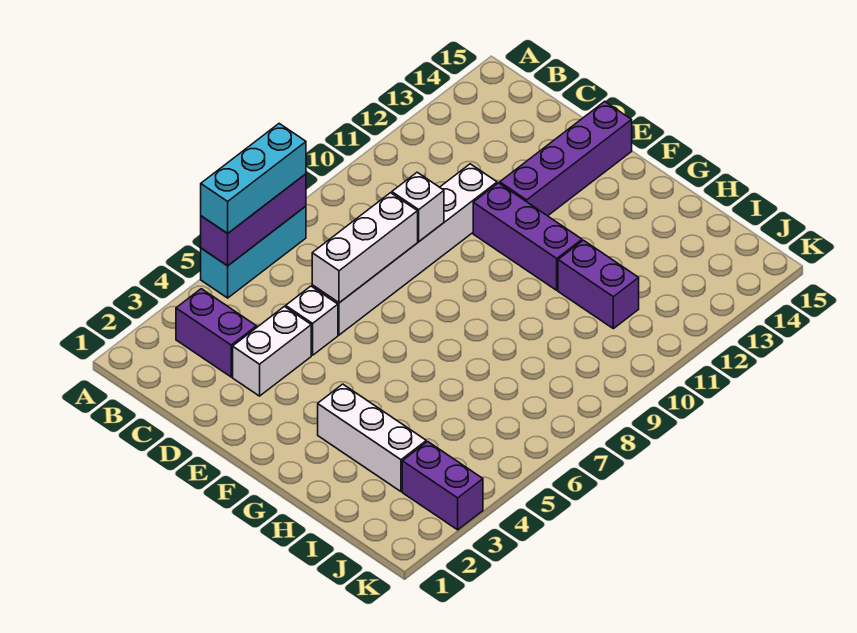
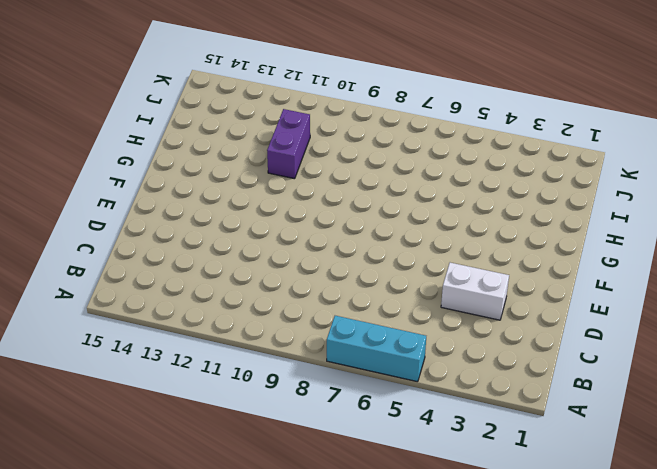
none -> purple 1x2 brick [176,289,257,377]
none -> white 1x1 brick [286,286,338,355]
none -> white 1x6 brick [312,164,497,335]

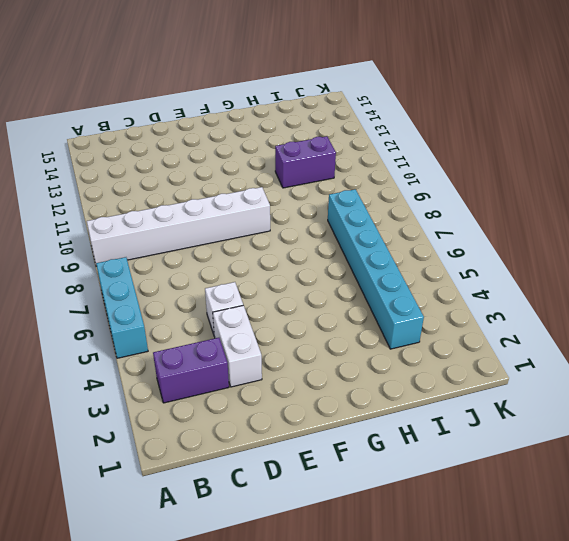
white 1x6 brick [87,187,270,266] -> white 1x6 brick turned to [312,164,497,335]
cyan 1x6 brick [328,189,424,349] -> white 1x3 brick [318,384,426,492]
none -> purple 1x3 brick [473,183,582,290]
none -> purple 1x4 brick [500,101,632,216]
none -> purple 1x2 brick [402,442,483,530]

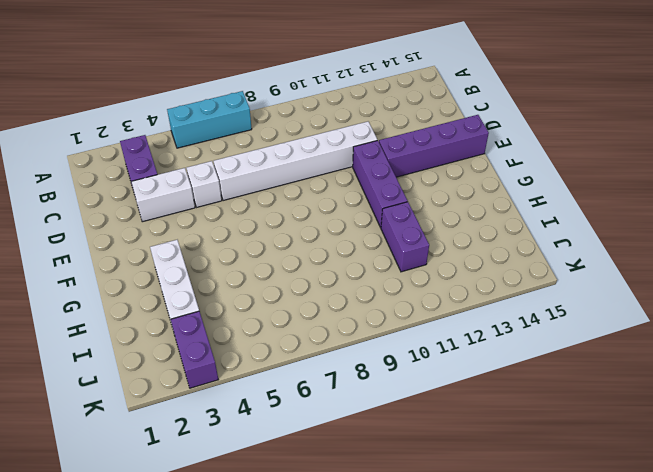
none -> purple 1x3 brick [201,174,306,266]
none -> white 1x3 brick [312,193,418,303]
none -> white 1x1 brick [392,172,444,241]

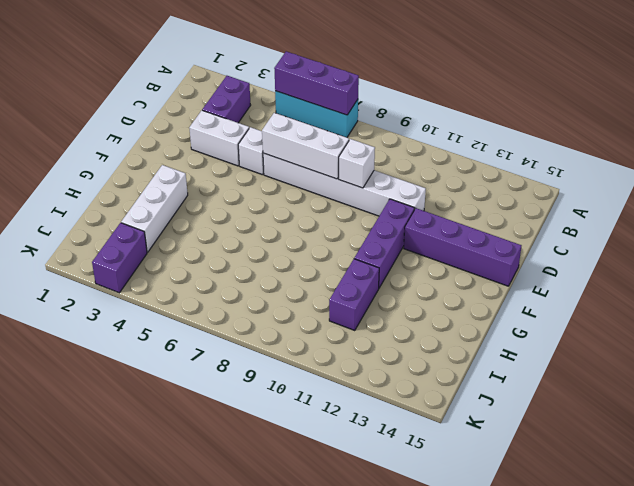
none -> cyan 1x3 brick [201,124,306,233]

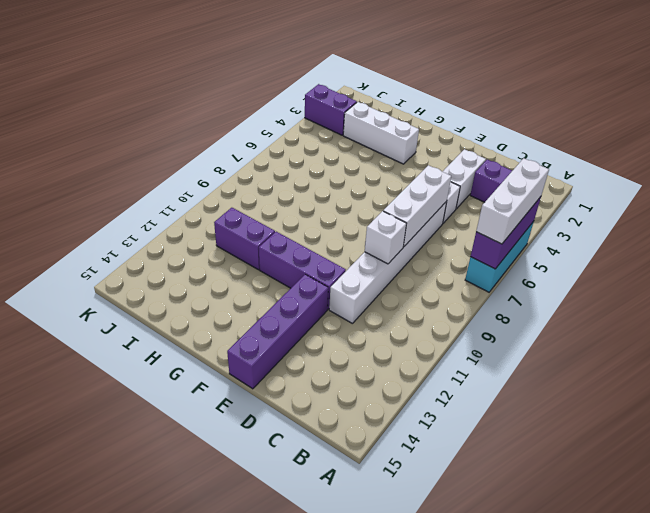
white 1x3 brick [476,158,549,244] -> cyan 1x3 brick [201,124,306,233]

